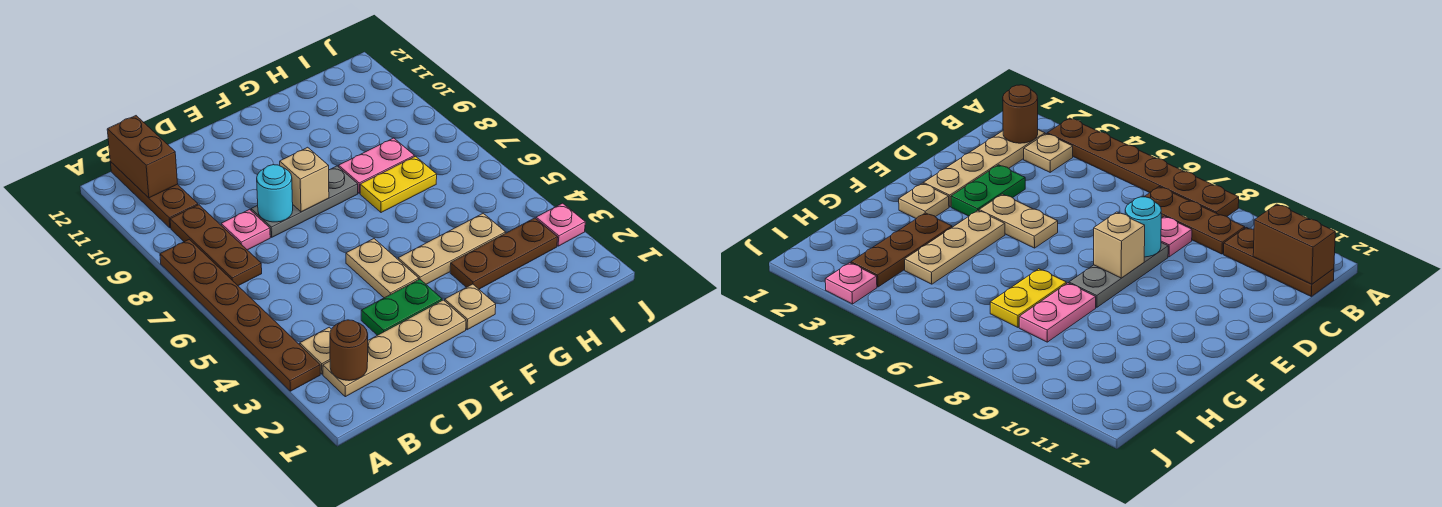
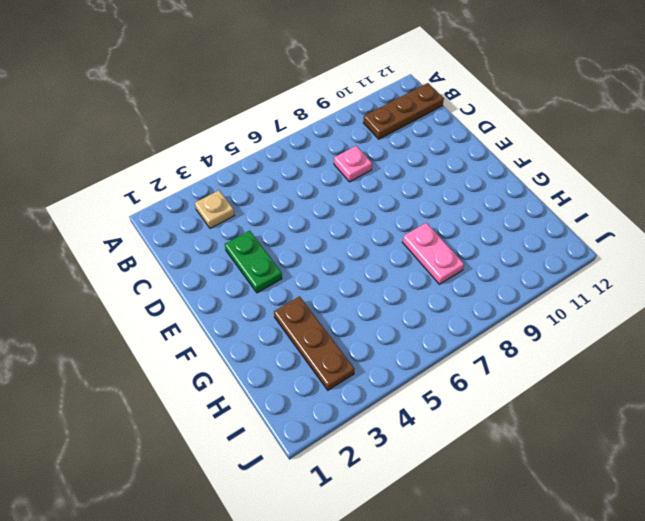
none -> brown 1x6 plate [160,239,320,391]
none -> tan 1x4 plate [323,300,466,397]
none -> brown 1x3 plate [170,205,262,286]

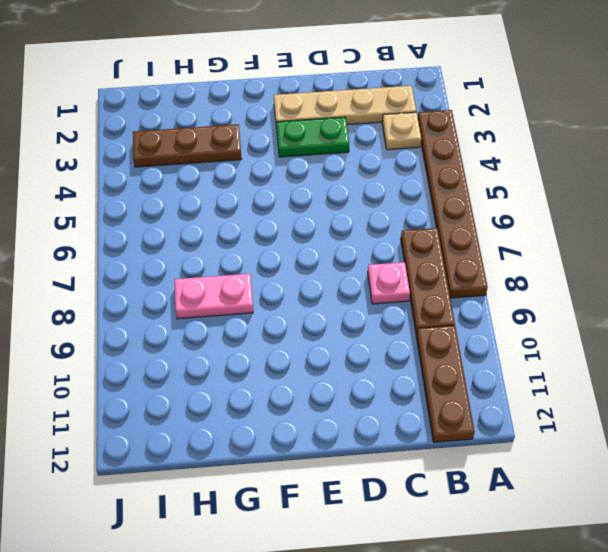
none -> grey 1x3 plate [251,166,358,237]
none -> tan 1x2 plate [346,239,419,298]
none -> tan 1x1 plate [445,284,496,330]

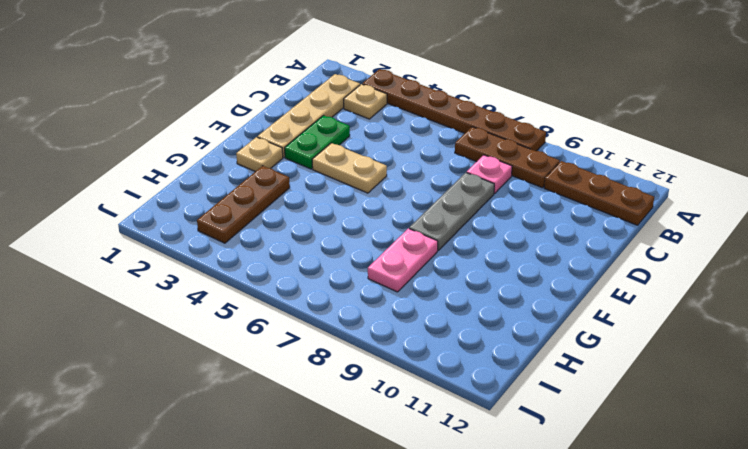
none -> tan 1x3 plate [398,213,506,284]
none -> yellow 1x2 plate [360,156,437,213]
none -> pink 1x1 plate [536,203,585,246]

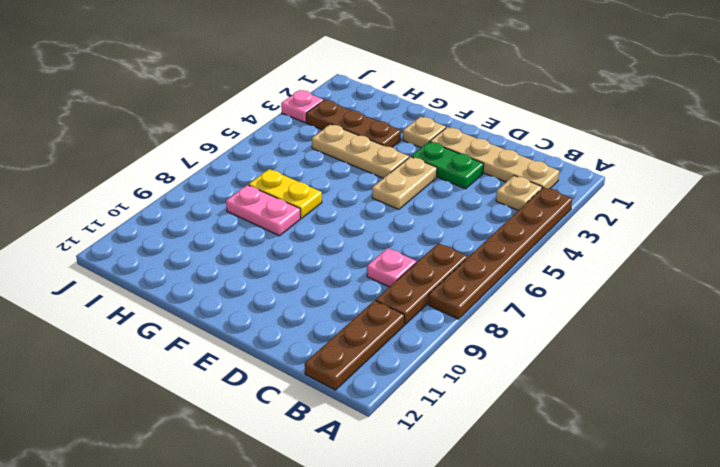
none -> grey 1x3 plate [251,166,358,237]
none -> brown 1x1 round brick [330,320,368,381]
none -> brown 1x2 brick [107,116,178,198]

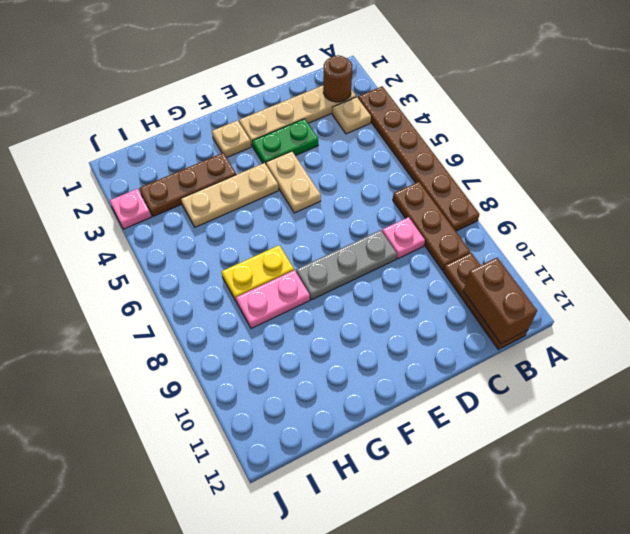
none -> cyan 1x1 round brick [257,165,293,222]
none -> tan 1x1 brick [280,147,329,212]

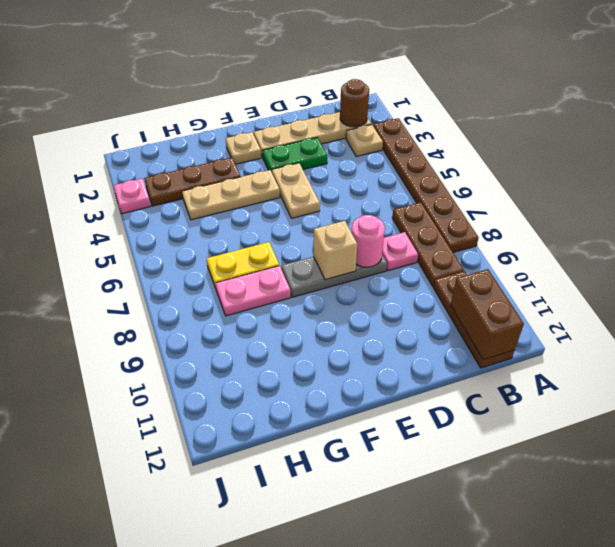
pink 1x1 round brick [351,215,385,267] -> cyan 1x1 round brick [257,165,293,222]

